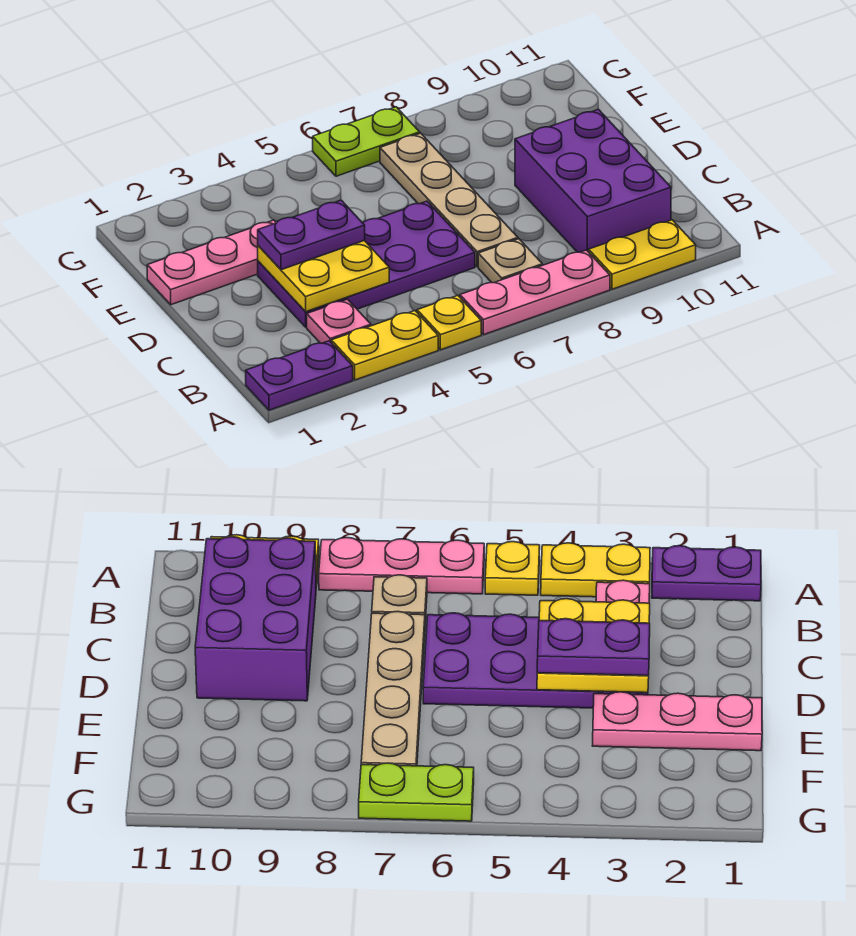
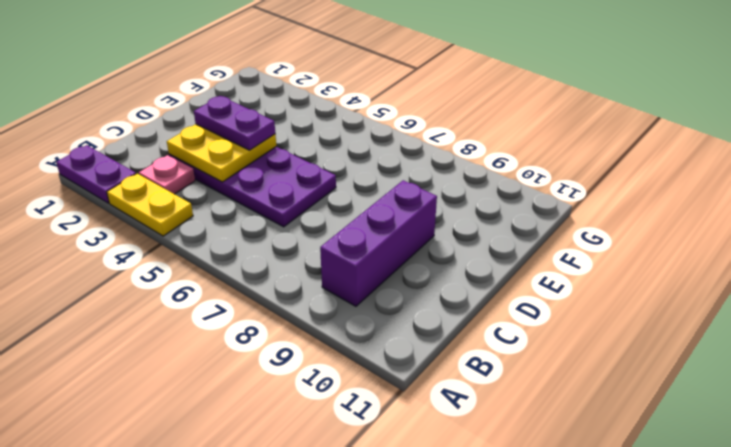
purple 1x3 brick [320,180,437,306] -> purple 2x3 brick [515,110,671,252]
none -> yellow 1x1 plate [417,295,481,350]
none -> pink 1x3 plate [460,250,610,335]
none -> yellow 1x2 plate [589,220,696,289]

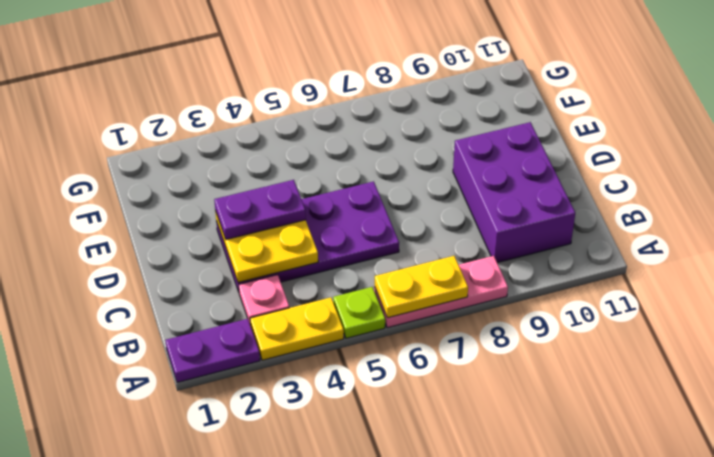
lime 1x1 plate [333,287,385,338] -> yellow 1x1 plate [417,295,481,350]
yellow 1x2 plate [375,256,468,318] -> yellow 1x2 plate moved to [589,220,696,289]
none -> tan 1x1 plate [478,239,542,283]
none -> tan 1x4 plate [380,133,518,267]
none -> pink 1x3 plate [147,220,276,305]

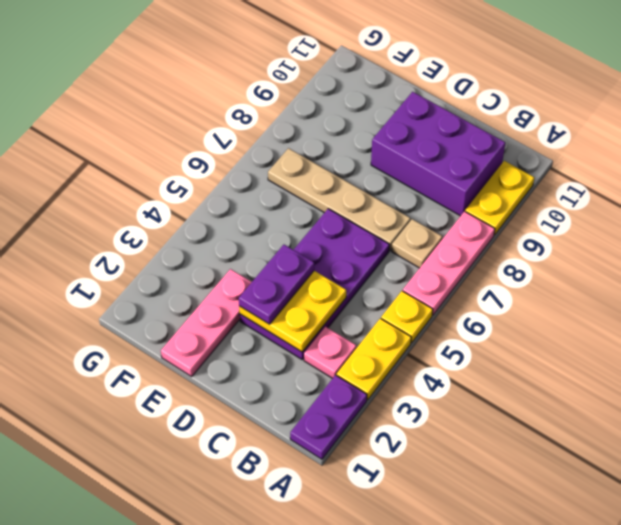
none -> lime 1x2 plate [313,107,420,176]

